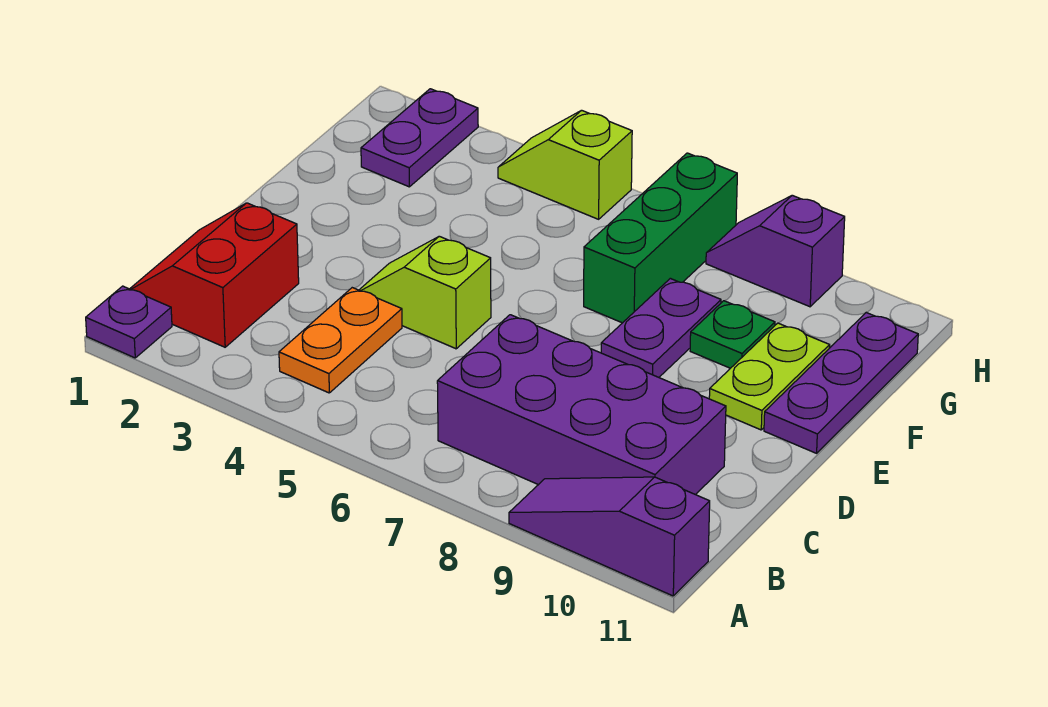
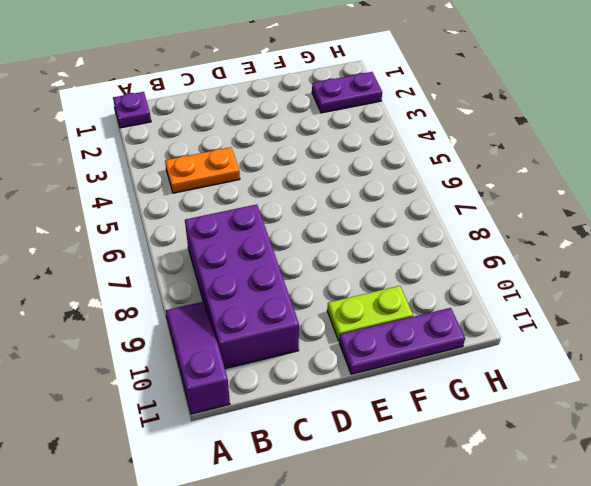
none -> red 2x2 slope [130,203,299,347]
none -> lime 1x2 slope [359,236,491,349]
none -> purple 1x2 plate [601,278,721,377]

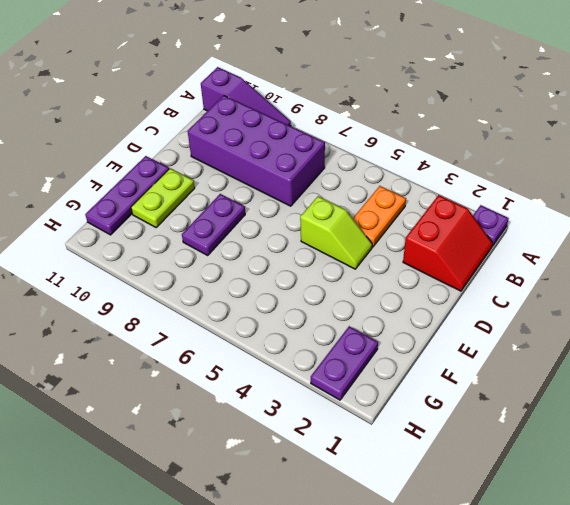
none -> green 1x3 brick [584,153,737,323]
none -> green 1x1 plate [690,301,775,368]
none -> lime 1x2 slope [498,110,632,219]

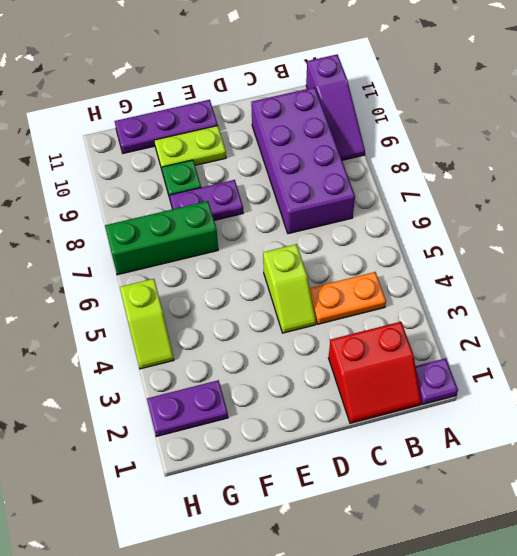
none -> purple 1x2 slope [706,195,845,307]

